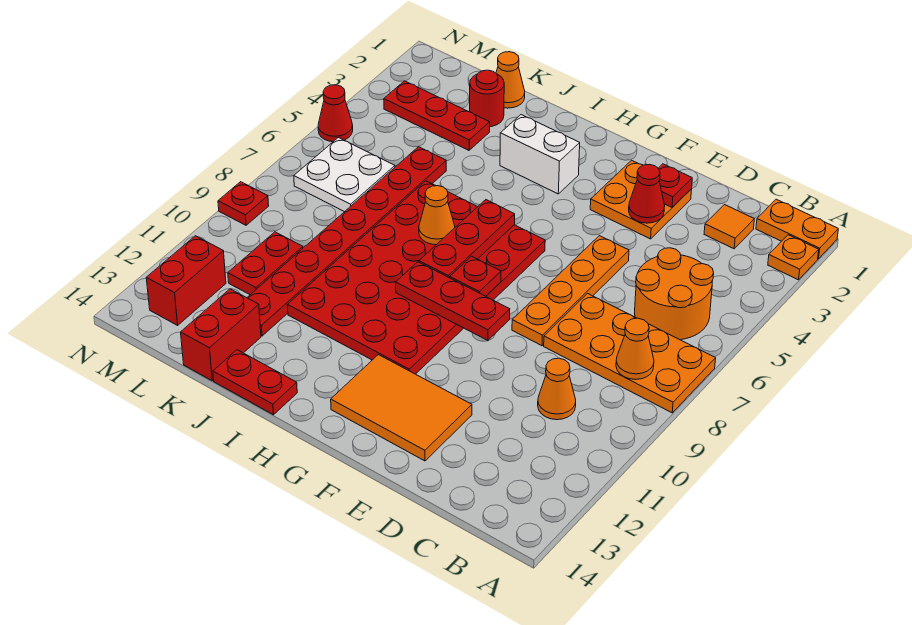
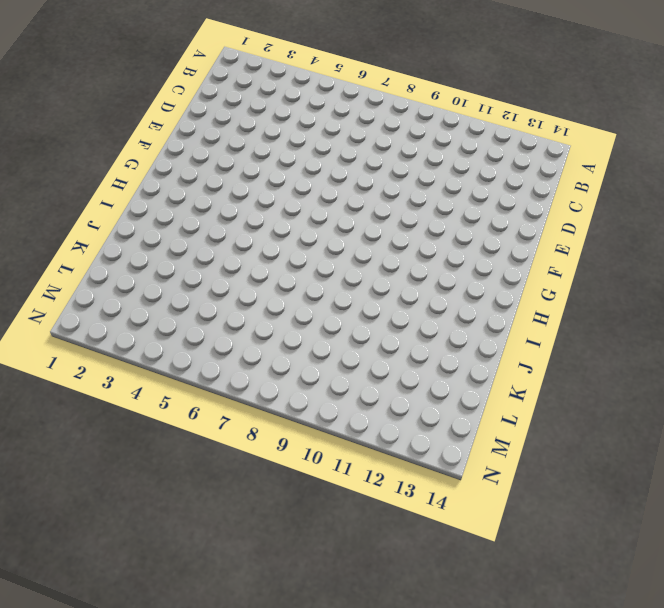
none -> orange 1x2 plate [756,199,838,259]
none -> orange 1x1 plate [768,235,819,280]
none -> orange 2x4 plate [544,293,716,413]

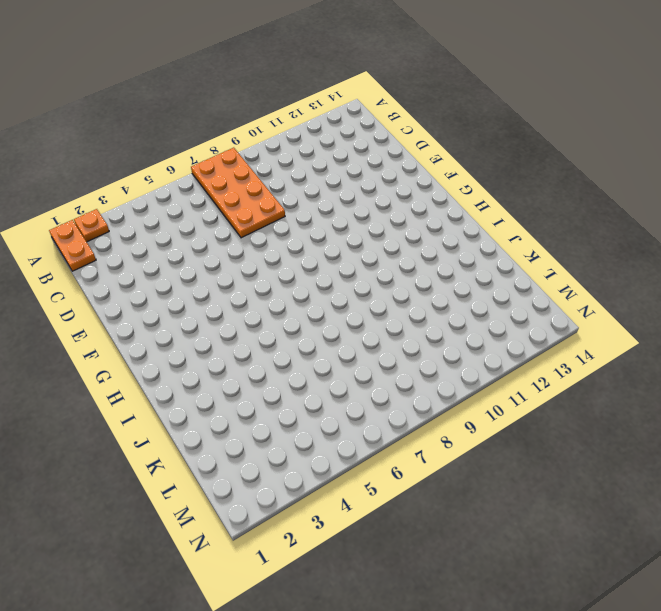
none -> orange 2x2 round brick [635,248,714,340]
none -> orange 1x1 tile [704,205,754,249]
none -> orange 1x1 cone [538,358,576,420]

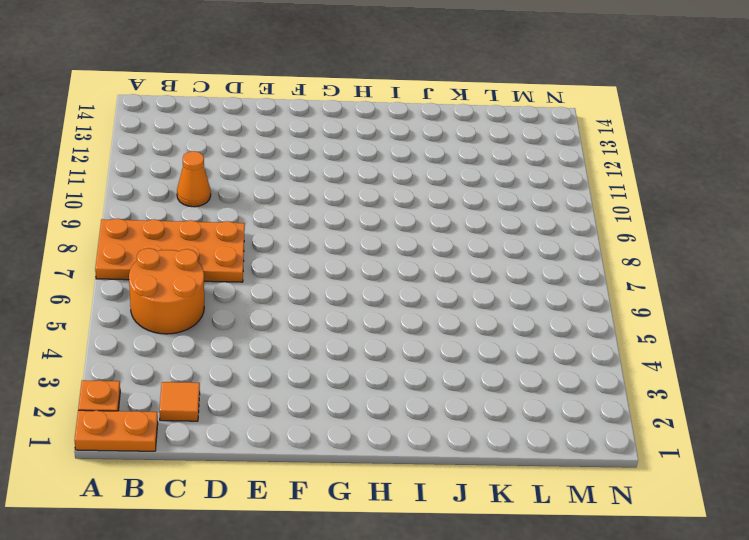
none -> orange 2x2 plate [590,160,692,239]
none -> orange 1x4 plate [512,236,629,346]
none -> orange 2x3 tile [331,355,472,461]

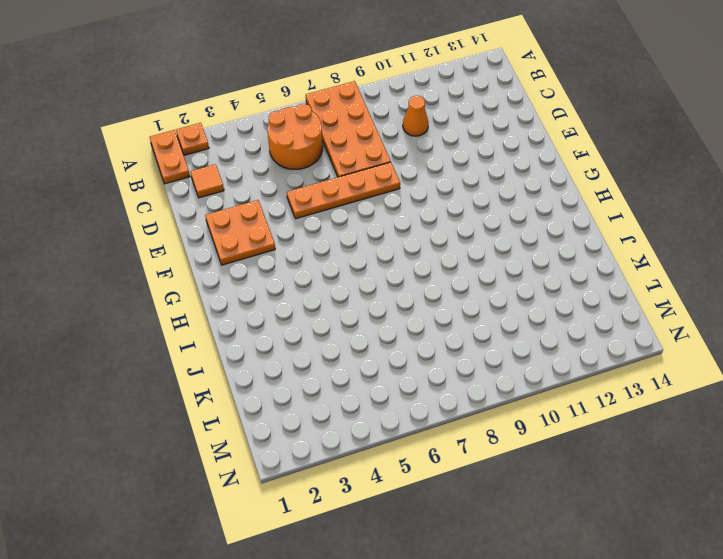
none -> orange 2x3 tile [331,355,472,461]
none -> red 4x6 plate [287,181,545,374]
none -> white 1x2 brick [500,115,580,194]

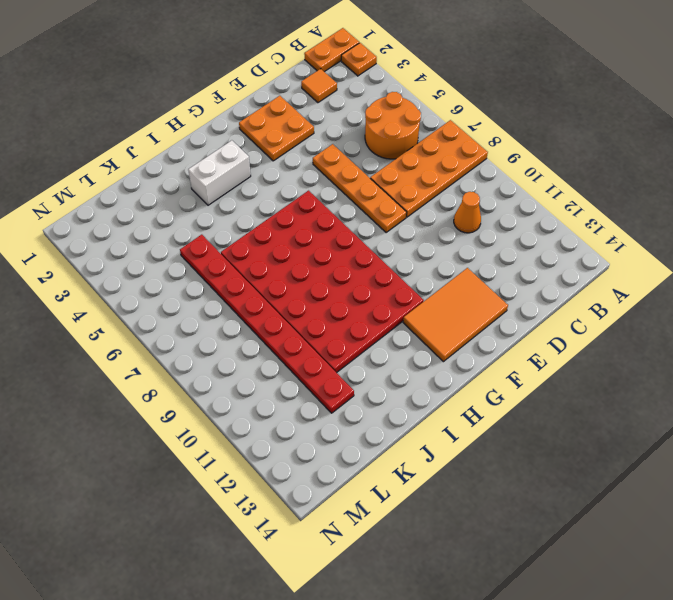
none -> red 1x2 plate [213,350,297,415]
none -> orange 1x1 cone [496,52,525,108]
none -> red 1x1 round brick [470,70,504,127]

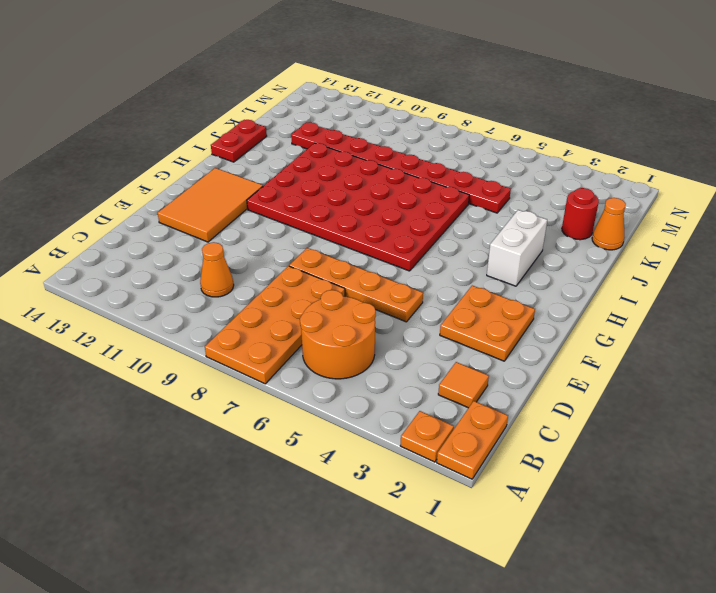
none -> red 1x3 plate [384,81,490,150]
none -> red 1x2 brick [181,289,261,381]
none -> white 2x2 plate [294,138,395,212]

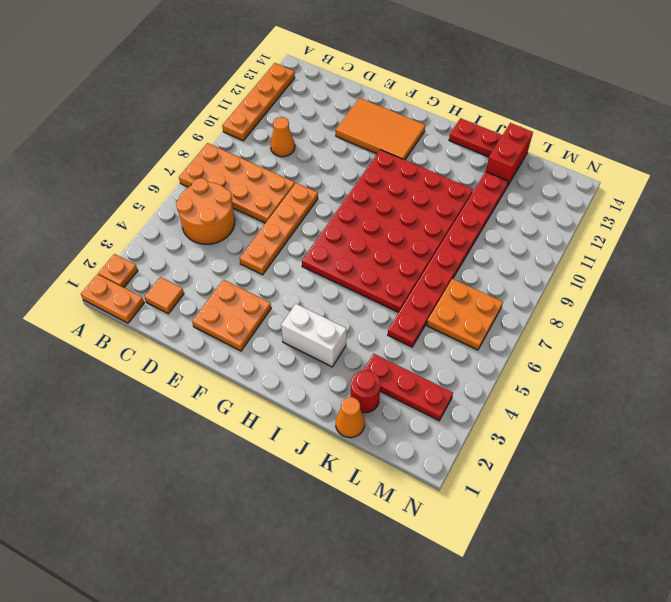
orange 1x4 plate [222,63,295,141] -> none
orange 2x2 plate [427,279,503,350] -> white 2x2 plate [294,138,395,212]
none -> red 1x2 plate [228,232,303,295]
none -> red 1x2 brick [146,236,226,325]
none -> red 1x1 cone [318,85,353,142]

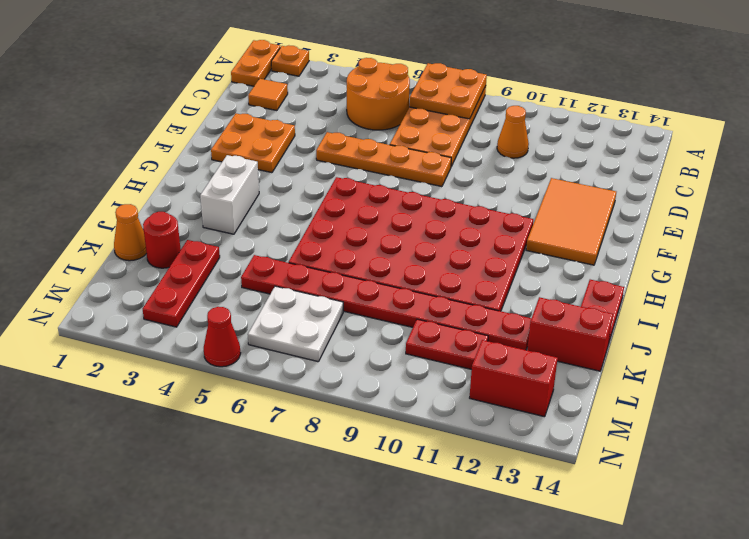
orange 2x2 plate [409,63,487,119] -> orange 1x1 cone [616,318,654,379]
none -> red 1x1 plate [218,182,269,225]
none -> red 1x1 plate [658,164,692,207]
none -> red 1x1 cone [629,164,665,223]

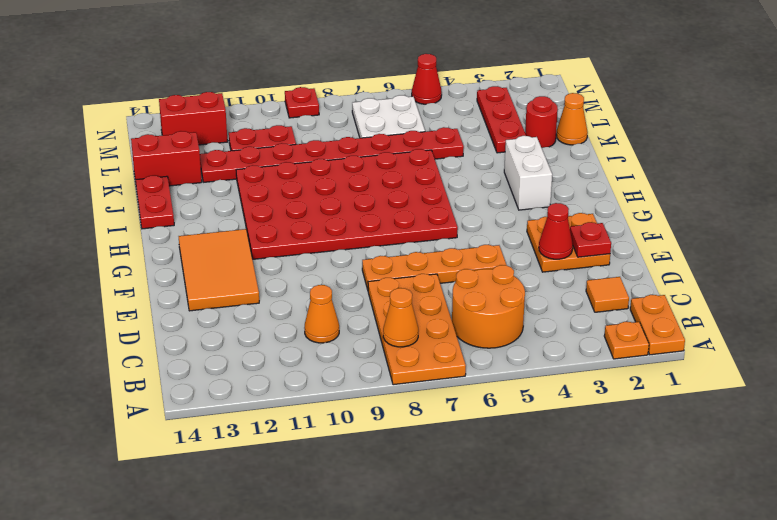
none -> red 1x3 plate [396,262,510,340]
none -> red 1x1 plate [450,256,501,296]
none -> red 1x3 plate [419,200,515,278]

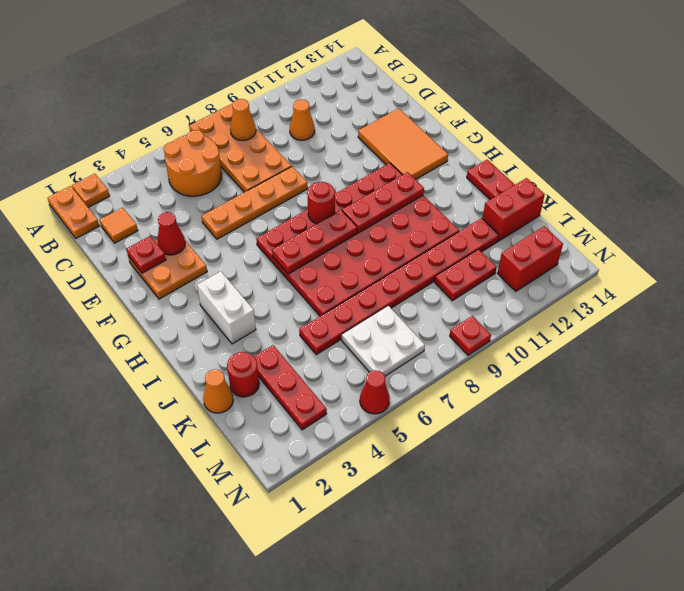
red 1x1 round brick [307,182,335,224] -> red 1x1 plate [450,256,501,296]
red 1x3 plate [342,172,424,233] -> red 1x3 plate turned to [396,262,510,340]
none -> orange 1x1 cone [419,186,455,245]

